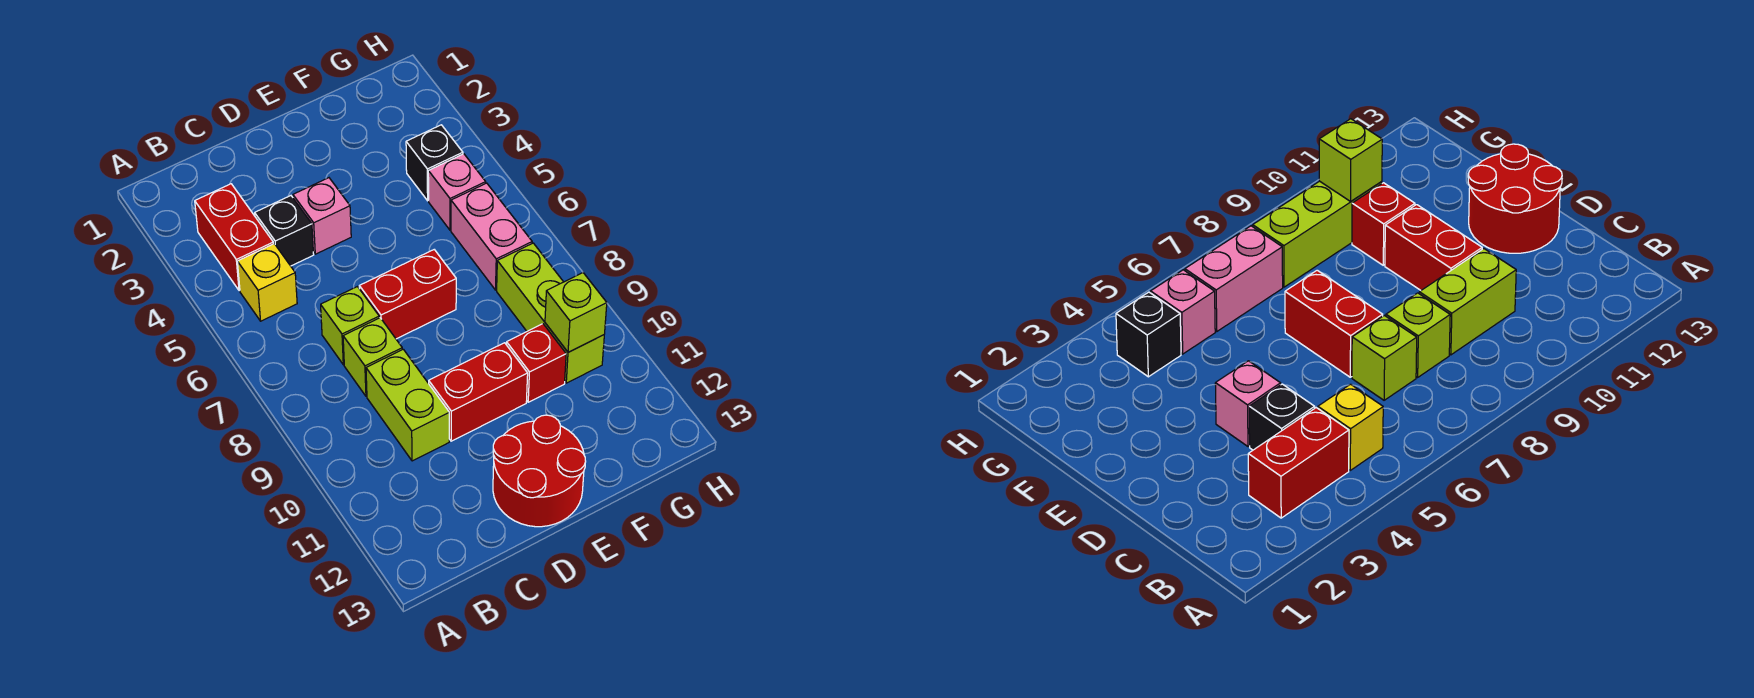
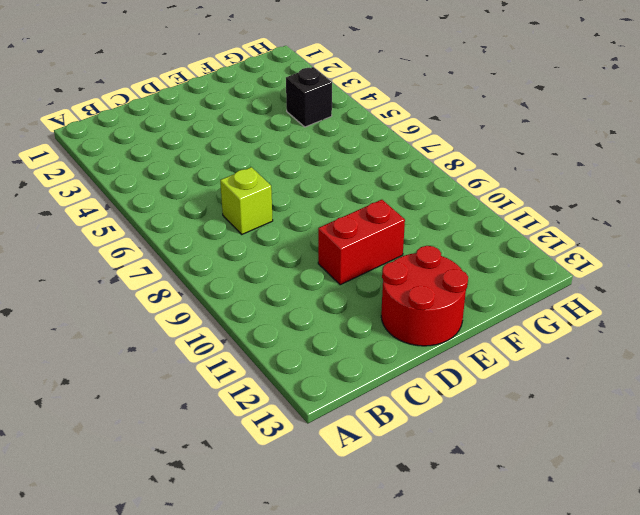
none -> red 1x2 brick [195,184,273,291]
none -> yellow 1x1 brick [237,244,297,321]
none -> black 1x1 brick [255,196,314,266]

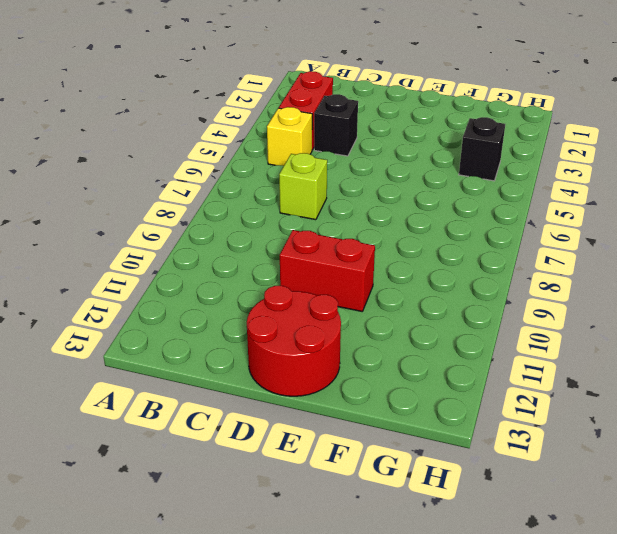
none -> lime 1x1 brick [343,318,402,396]
none -> lime 1x2 brick [366,349,449,461]
none -> pink 1x1 brick [293,178,351,254]

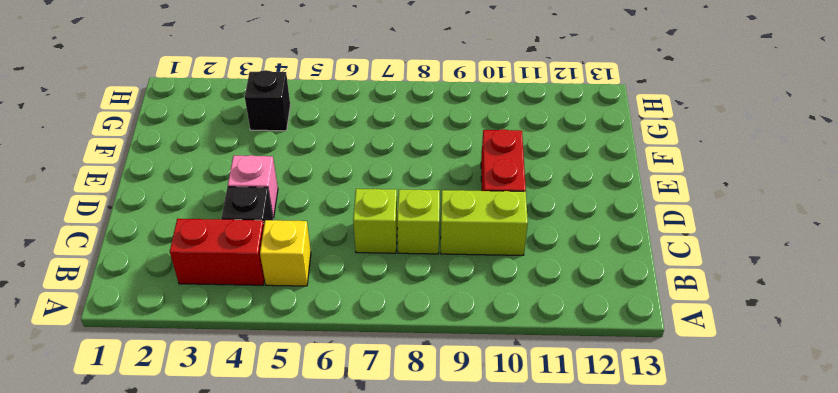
none -> red 1x2 brick [359,250,456,339]
none -> red 2x2 round brick [493,415,586,527]
none -> red 1x1 brick [506,324,566,402]

